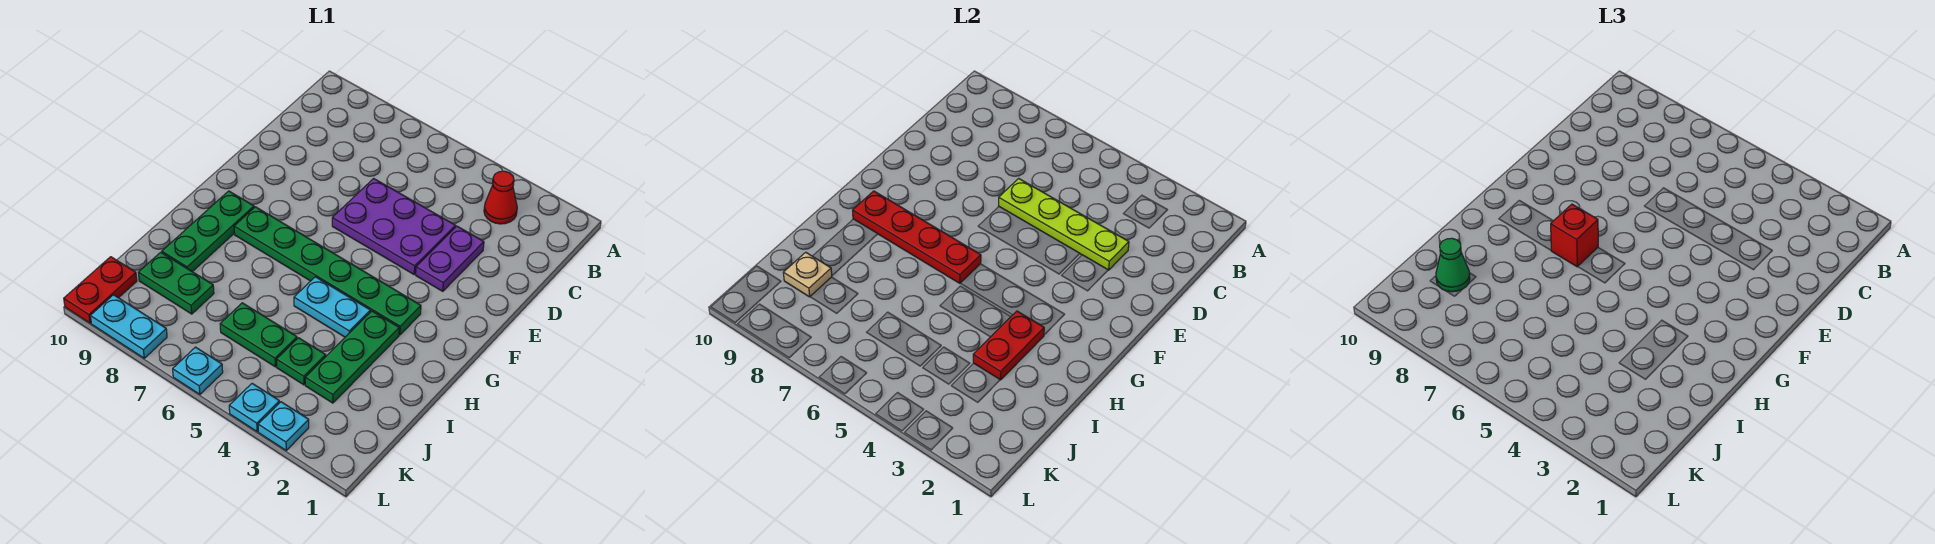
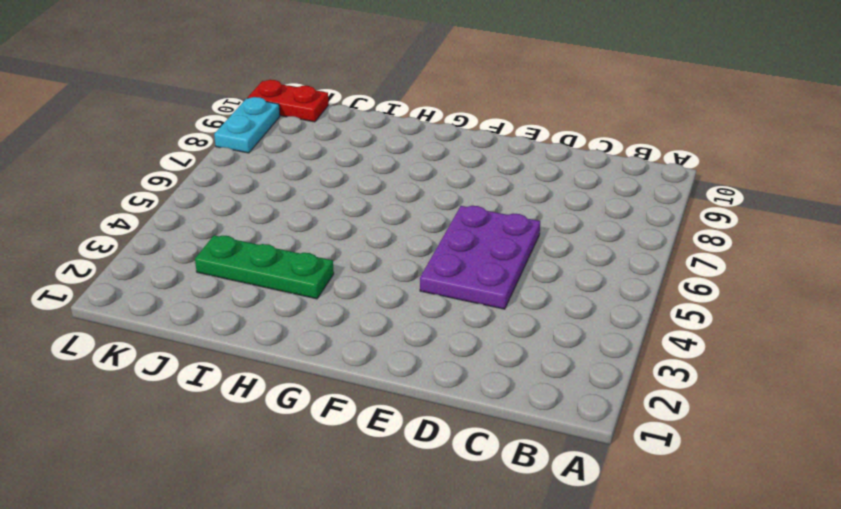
none -> red 1x1 cone [484,171,517,224]
none -> purple 1x2 plate [416,226,484,291]
none -> green 1x6 plate [234,207,421,335]

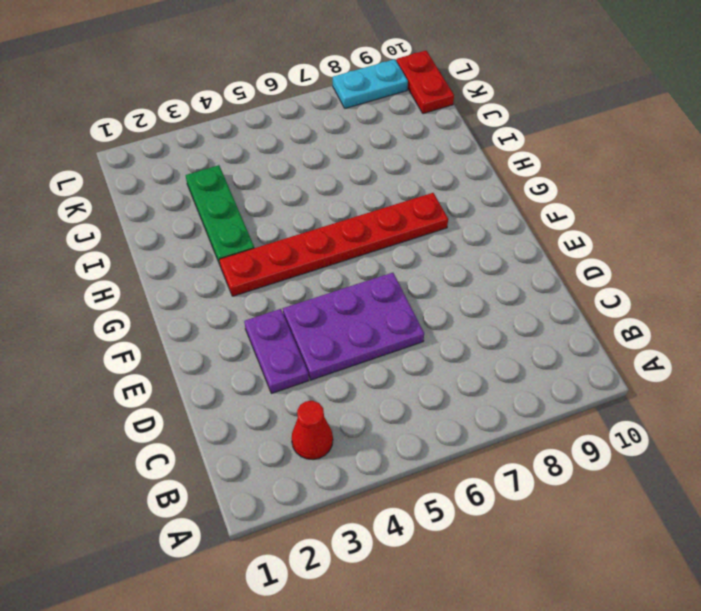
red 1x6 plate [219,193,448,296] -> green 1x6 plate [234,207,421,335]
none -> green 1x3 plate [162,191,254,272]
none -> cyan 1x2 plate [294,277,370,337]
none -> green 1x1 plate [277,338,326,385]

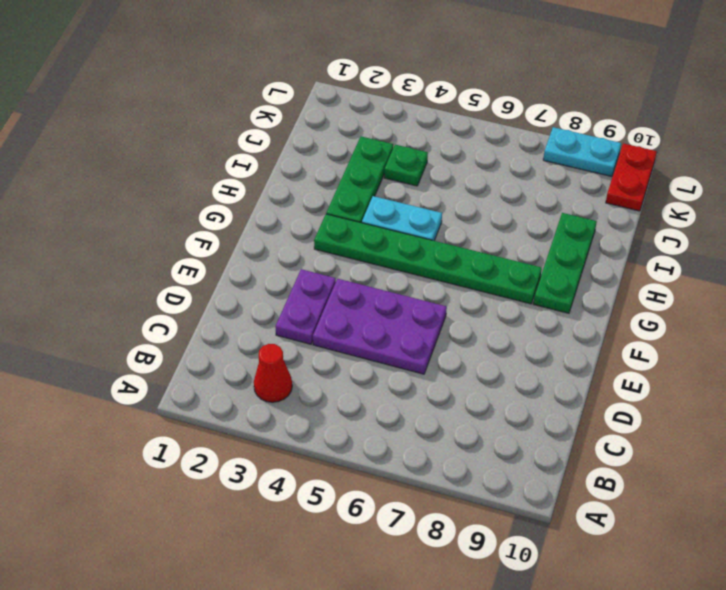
none -> green 1x2 plate [220,303,297,367]
none -> green 1x2 plate [138,252,214,314]
none -> cyan 1x1 plate [258,402,309,450]

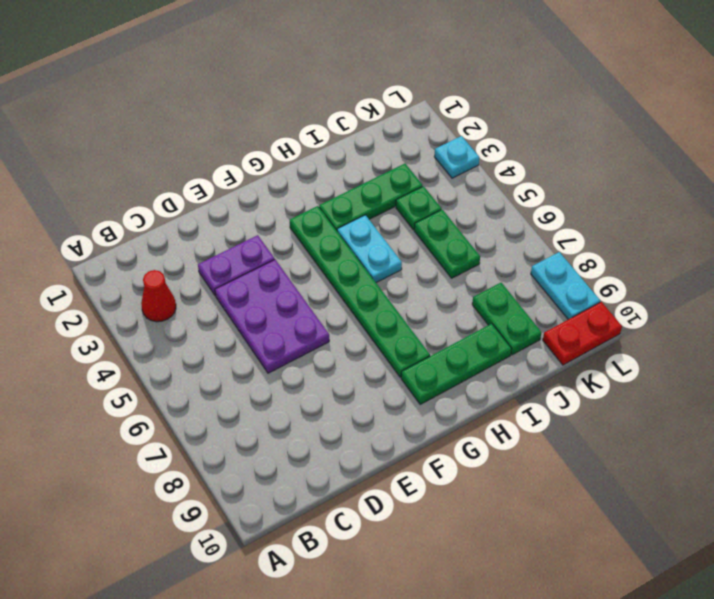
none -> cyan 1x1 plate [229,384,279,432]
none -> cyan 1x1 plate [173,347,223,394]
none -> lime 1x4 plate [999,179,1129,270]

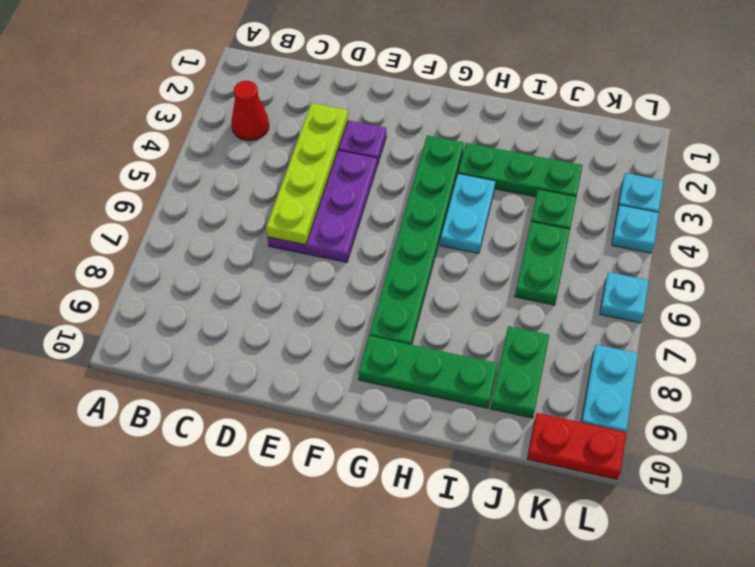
none -> red 1x4 plate [853,191,981,283]
none -> red 1x2 plate [973,311,1044,380]
none -> tan 1x1 plate [783,252,832,297]

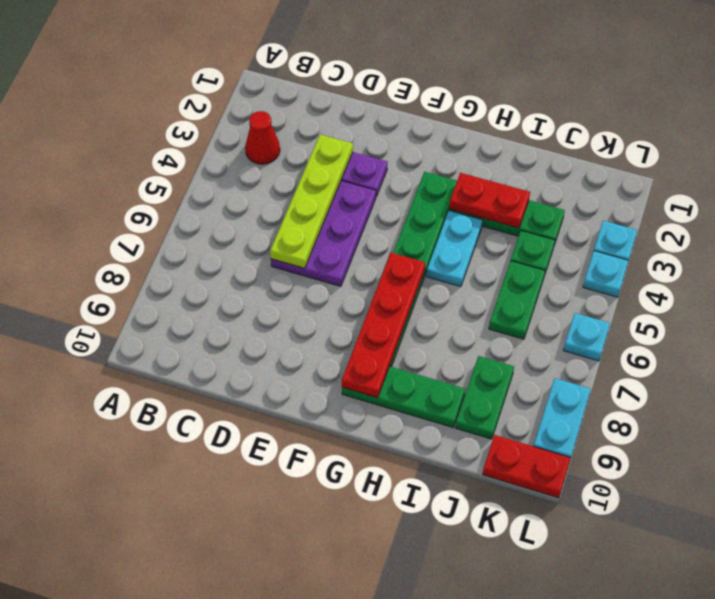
none -> tan 1x1 plate [783,252,832,297]
none -> red 1x1 brick [1551,204,1598,267]
none -> green 1x1 cone [1436,238,1470,292]

